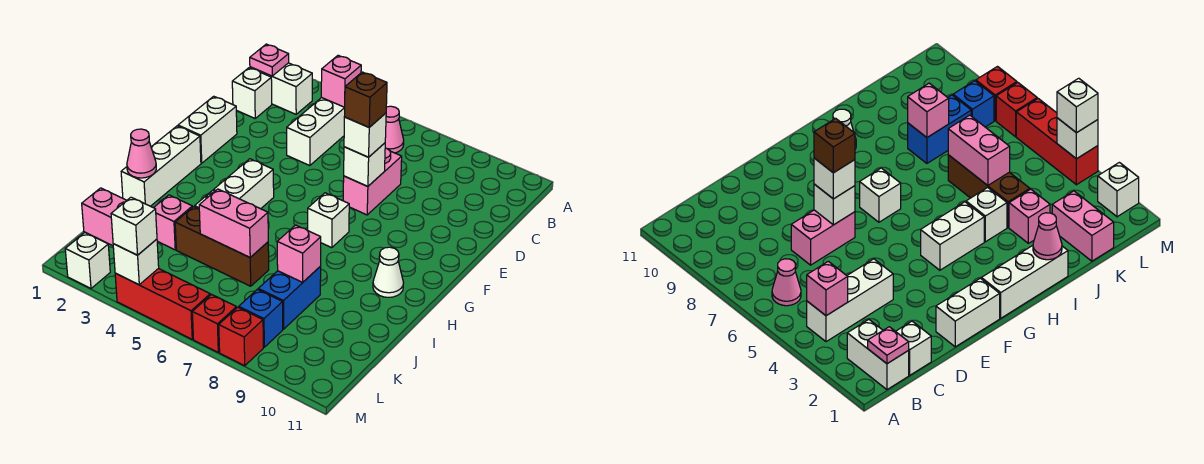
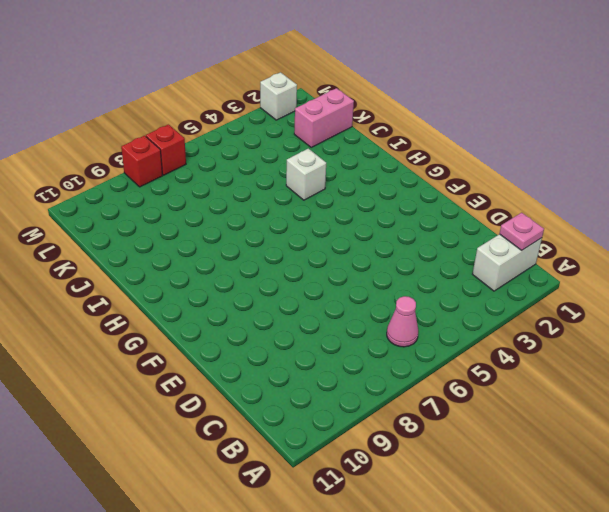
none -> white 1x3 brick [287,98,345,166]
none -> white 1x1 brick [232,68,272,118]
none -> pink 1x2 brick [343,148,402,215]
none -> white 1x2 brick [178,96,237,163]

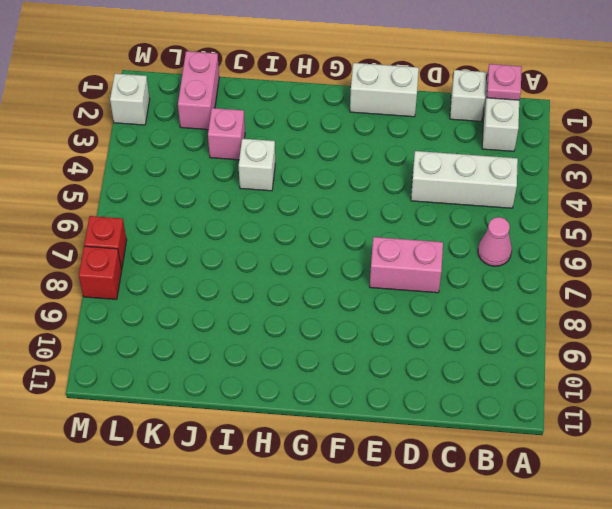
none -> white 1x3 brick [121,126,201,206]
none -> white 1x2 brick [214,159,274,209]
none -> white 1x1 brick [308,193,349,248]
none -> white 1x1 cone [373,247,404,297]

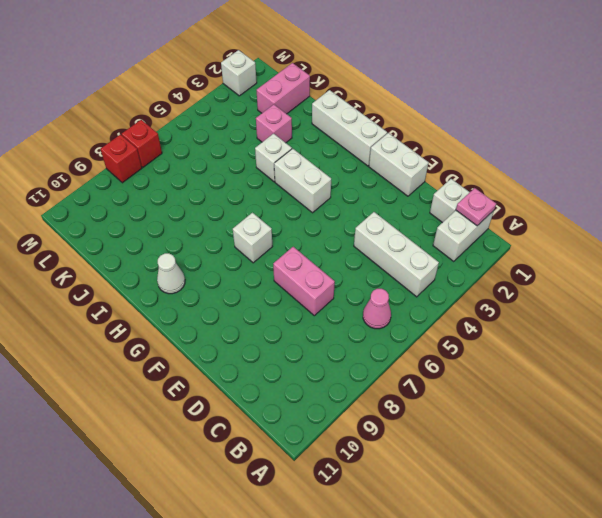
none -> brown 1x3 brick [175,207,269,286]
none -> blue 1x2 brick [258,267,321,329]
none -> blue 1x1 brick [239,289,283,347]
none -> red 1x3 brick [115,268,210,339]

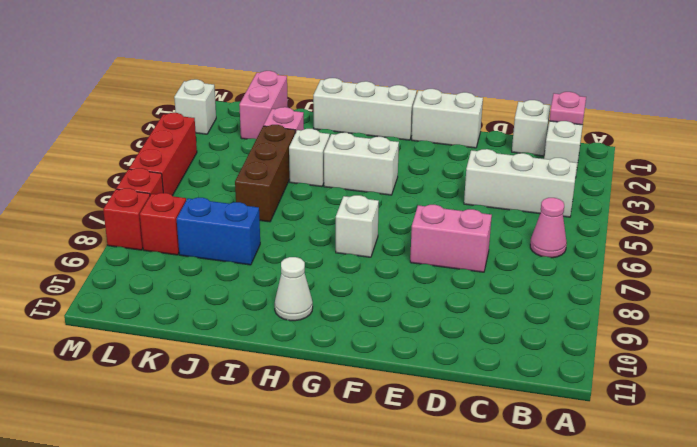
red 1x1 brick [140,193,186,255] -> blue 1x1 brick [239,289,283,347]
none -> pink 1x1 brick [321,55,361,107]
none -> white 1x1 brick [344,143,385,187]
none -> pink 1x1 cone [127,129,156,178]
none -> pink 1x2 brick [199,189,268,257]

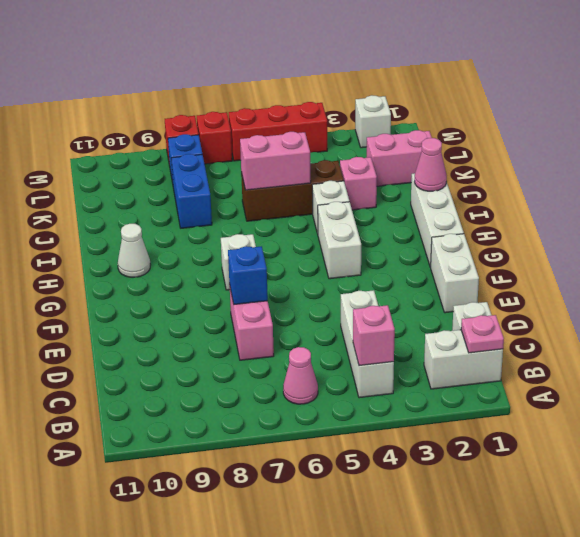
blue 1x1 brick [228,246,268,304] -> white 1x1 brick [344,143,385,187]
none -> pink 1x1 brick [277,225,321,282]
none -> white 1x1 brick [113,239,159,285]
none -> white 1x1 brick [344,113,386,157]
none -> white 1x1 brick [111,197,157,255]

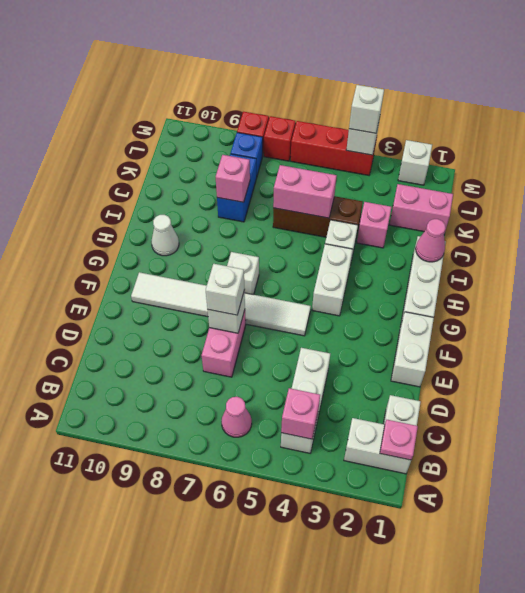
white 1x6 tile [131,272,311,336] -> none
none -> brown 1x1 brick [344,72,387,127]

